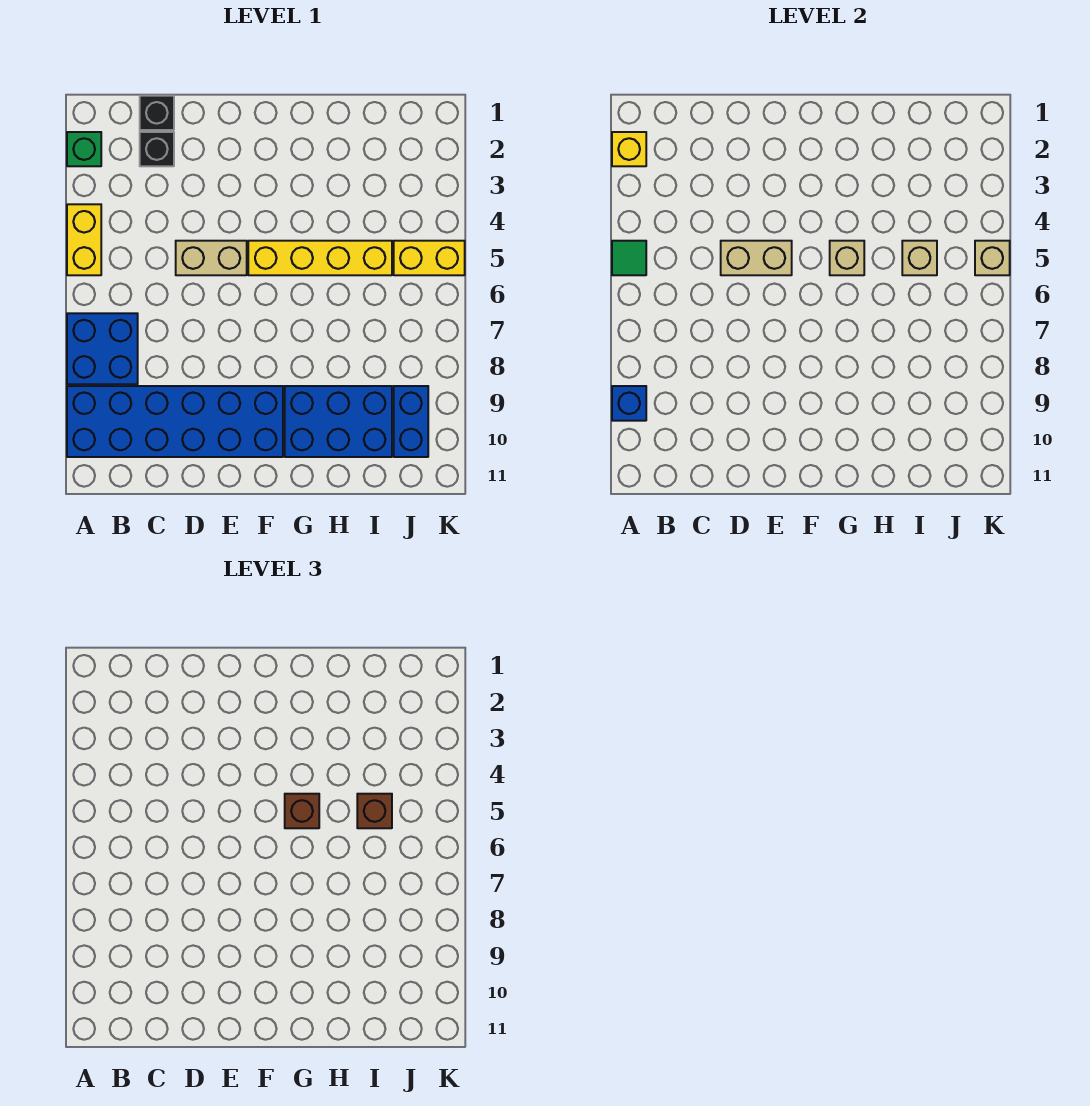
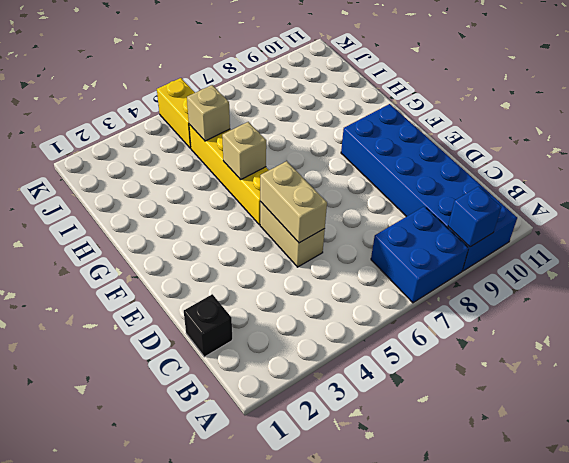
none -> green 1x1 brick [67,132,101,166]
none -> yellow 1x2 brick [67,204,101,275]
none -> black 1x1 brick [140,132,174,166]

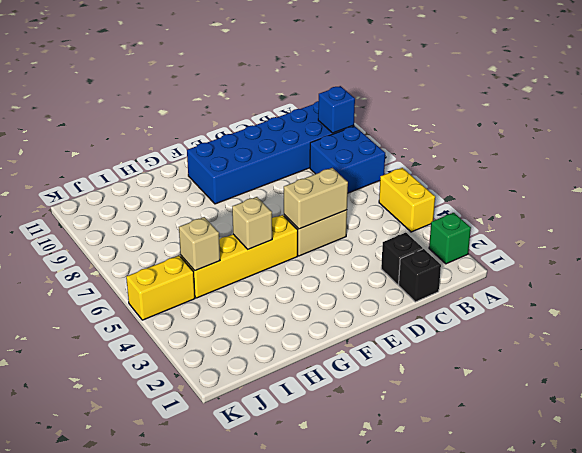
none -> blue 2x3 brick [285,386,392,457]
none -> blue 1x2 brick [394,386,428,457]
none -> yellow 1x1 brick [612,132,646,166]

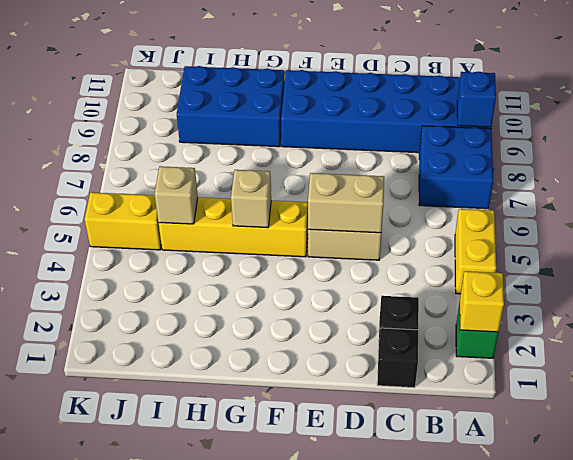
none -> blue 1x2 brick [394,386,428,457]
none -> green 1x1 tile [612,241,646,275]
none -> tan 1x1 brick [975,241,1010,275]

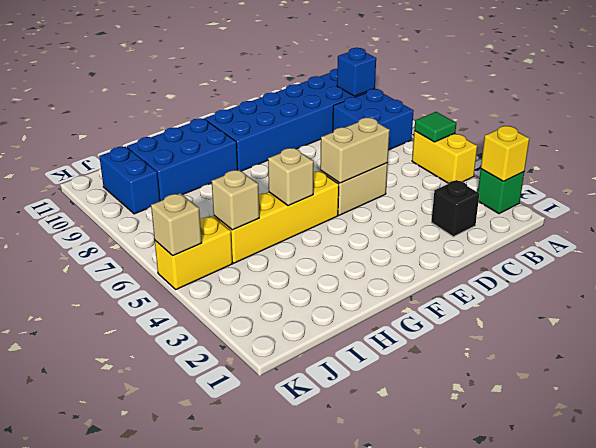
none -> black 1x1 brick [140,96,174,130]
none -> brown 1x1 brick [285,794,319,828]
none -> brown 1x1 brick [357,794,392,828]

